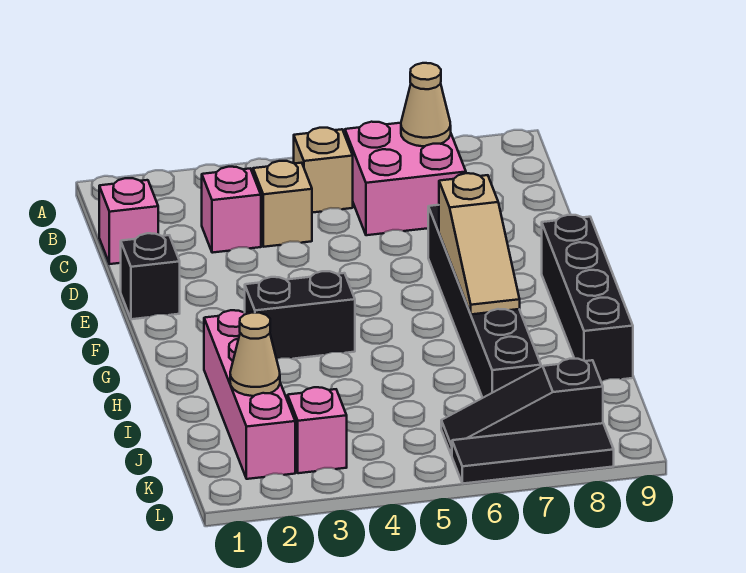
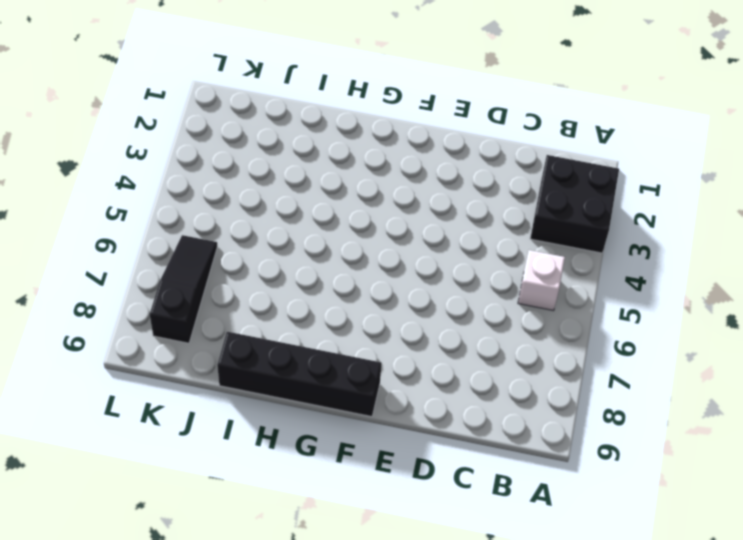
black 2x2 brick [530,155,619,253] -> none
white 1x1 brick [518,250,565,311] -> tan 1x1 brick [294,128,353,213]
none -> pink 2x2 brick [345,122,466,235]
none -> pink 1x1 brick [99,178,158,264]
none -> pink 1x1 brick [202,167,261,253]

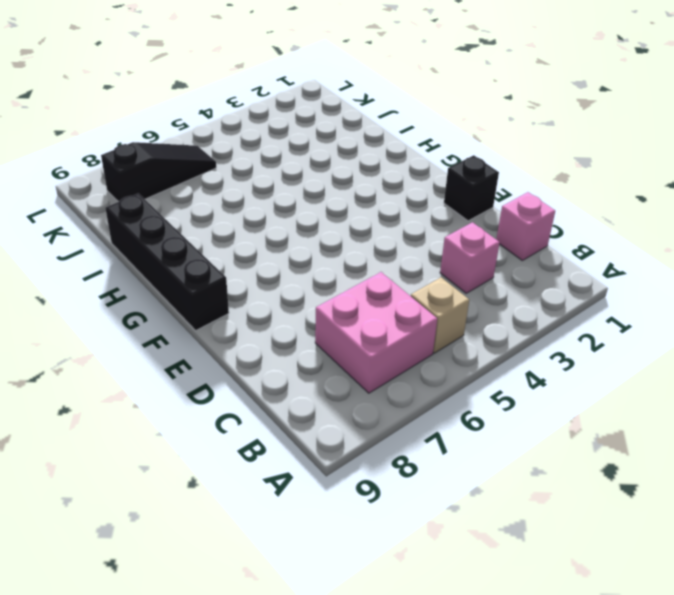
none -> tan 1x1 brick [253,161,312,247]
none -> black 1x6 brick [428,205,541,398]
none -> black 1x2 brick [245,271,355,359]

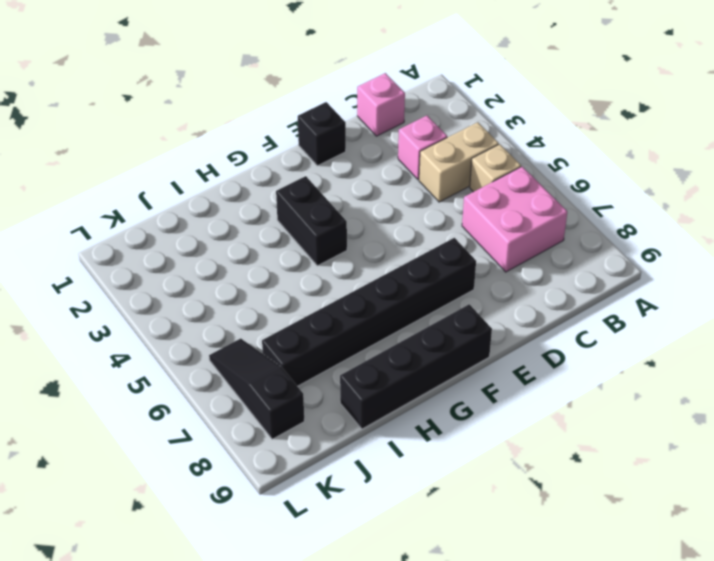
tan 1x2 brick [419,122,499,202] -> tan 1x1 brick [253,161,312,247]
none -> pink 1x4 brick [204,310,295,479]
none -> pink 1x1 brick [287,387,347,473]
none -> black 1x3 tile [452,423,614,484]

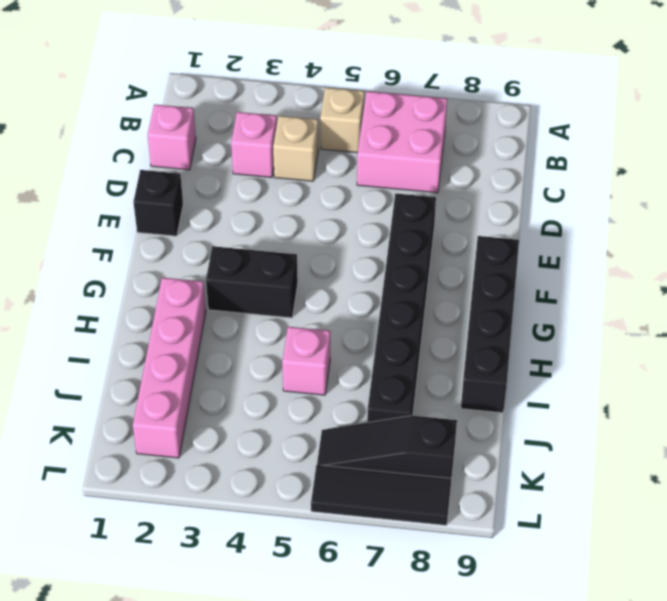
pink 1x1 brick [282,327,330,395] -> pink 1x1 brick moved to [287,387,347,473]
none -> tan 1x1 cone [401,63,451,146]
none -> tan 1x3 slope [439,173,520,314]
none -> tan 1x1 cone [230,313,280,396]

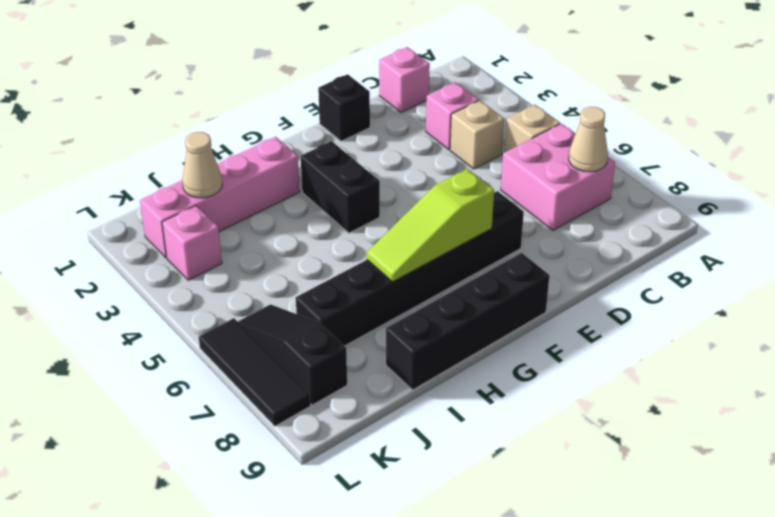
lime 1x3 slope [367,169,494,282] -> tan 1x3 slope [439,173,520,314]

